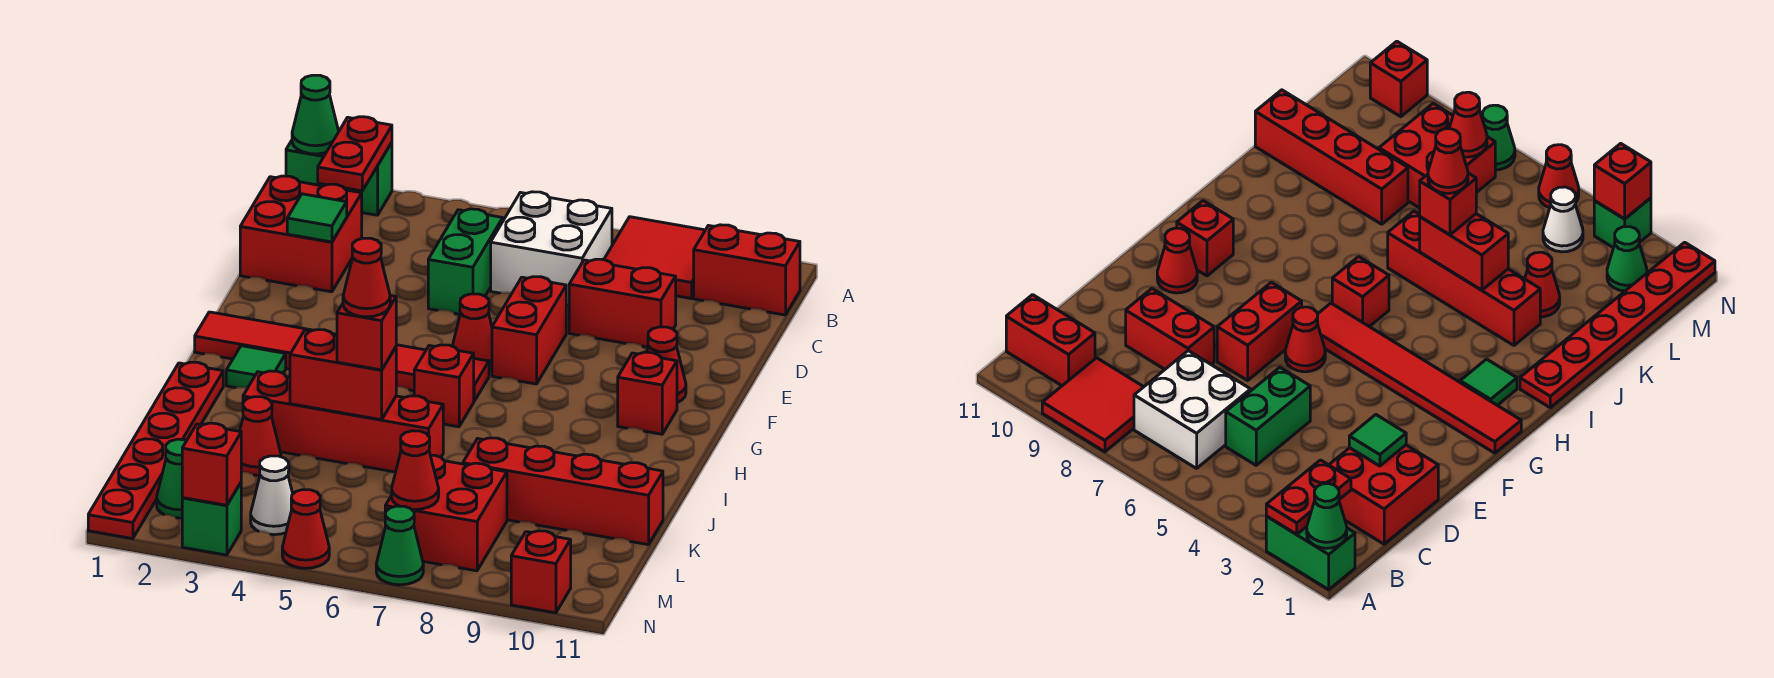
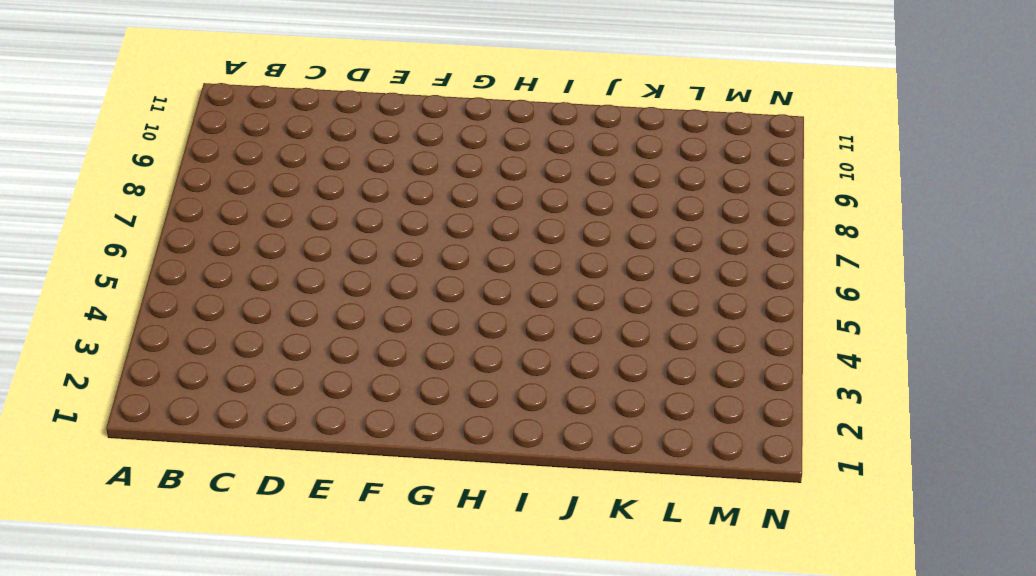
none -> green 1x2 brick [286,141,392,215]
none -> red 2x2 tile [604,217,705,298]
none -> white 2x2 brick [491,192,612,305]
none -> red 1x2 brick [694,225,800,315]

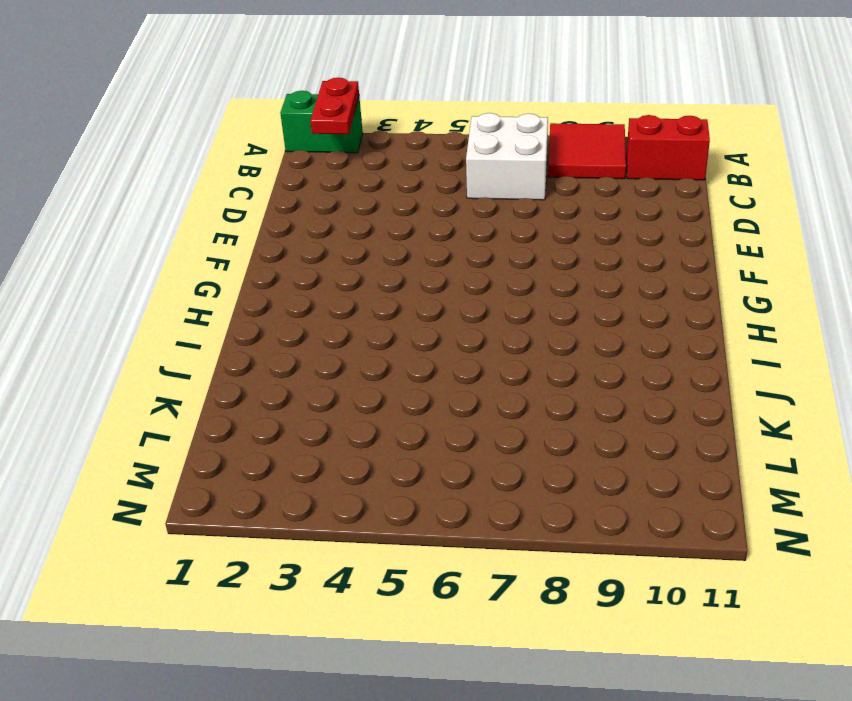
none -> red 2x2 brick [240,176,362,292]
none -> green 1x2 brick [428,209,503,314]
none -> red 1x2 brick [569,259,676,347]
none -> red 1x2 brick [492,277,566,384]

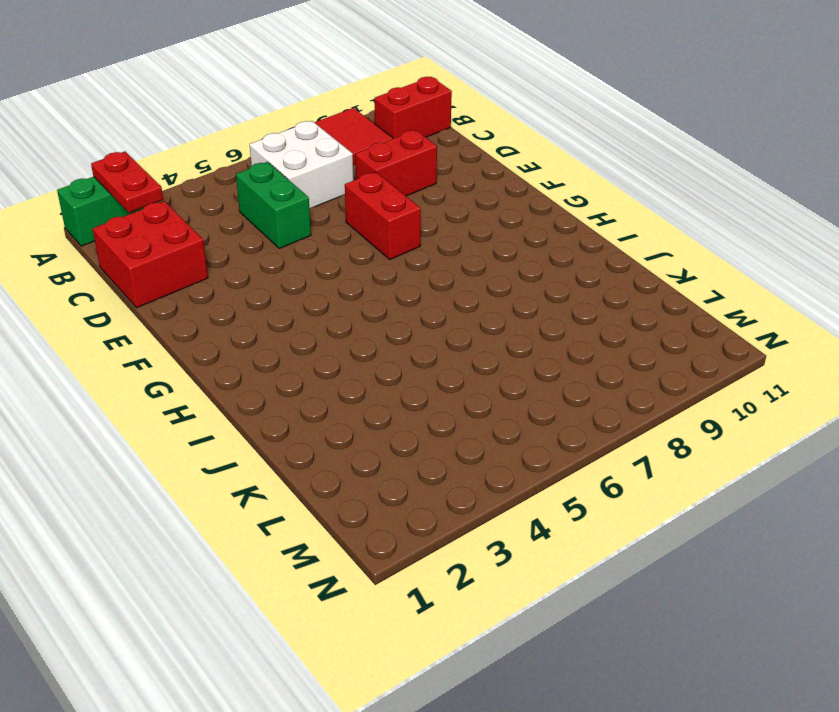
none -> red 1x1 cone [453,294,492,370]
none -> red 1x1 cone [647,327,686,403]
none -> red 1x6 tile [195,312,489,401]
none -> red 1x1 brick [618,352,677,434]

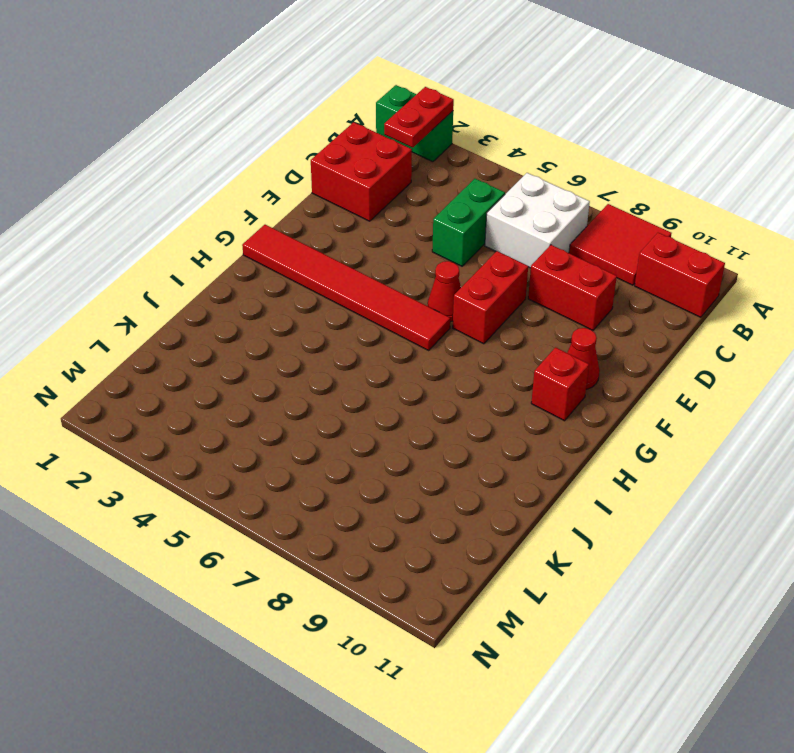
none -> green 1x1 tile [226,346,286,388]
none -> red 1x1 brick [414,345,474,427]
none -> red 1x6 plate [88,362,223,539]
none -> red 1x4 brick [243,371,443,472]

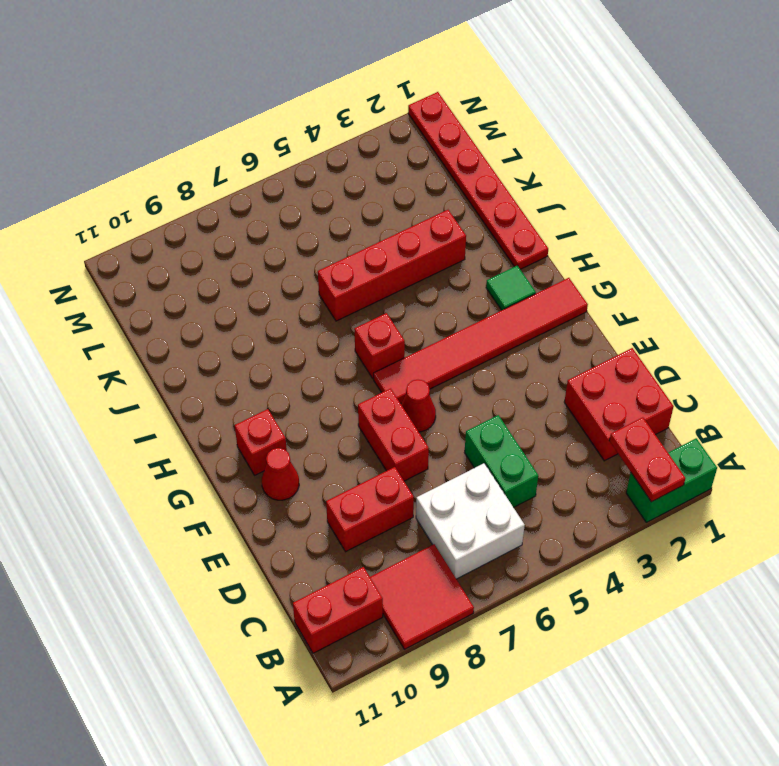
none -> red 1x1 cone [240,397,281,475]
none -> red 1x4 brick [463,438,663,545]
none -> red 2x2 brick [385,455,507,571]
none -> green 1x1 cone [157,439,187,518]

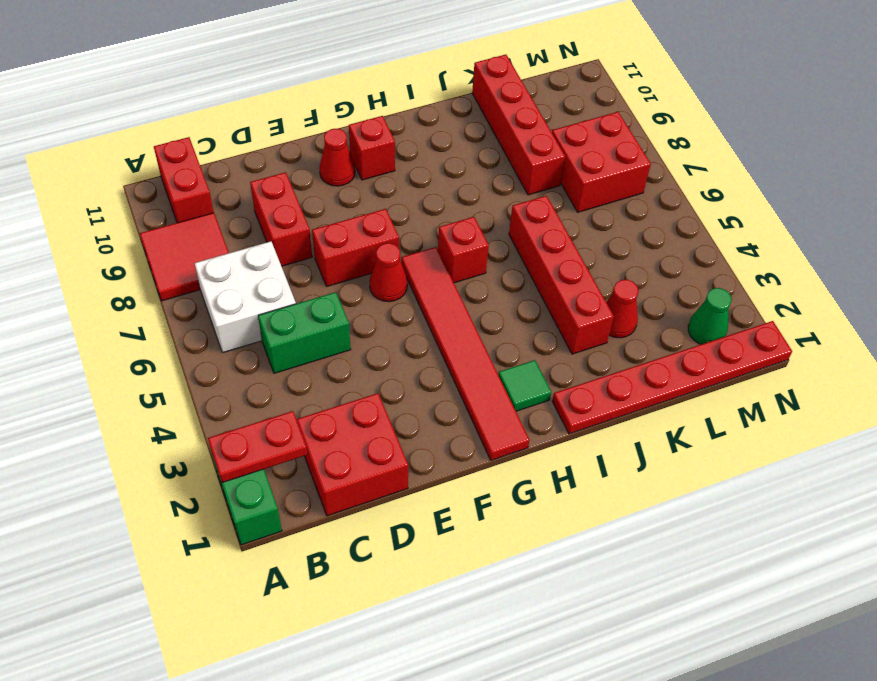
none -> white 1x1 cone [251,456,293,535]
none -> green 1x1 brick [182,483,241,555]
none -> red 1x1 cone [282,489,329,568]
none -> green 1x1 cone [376,506,423,585]

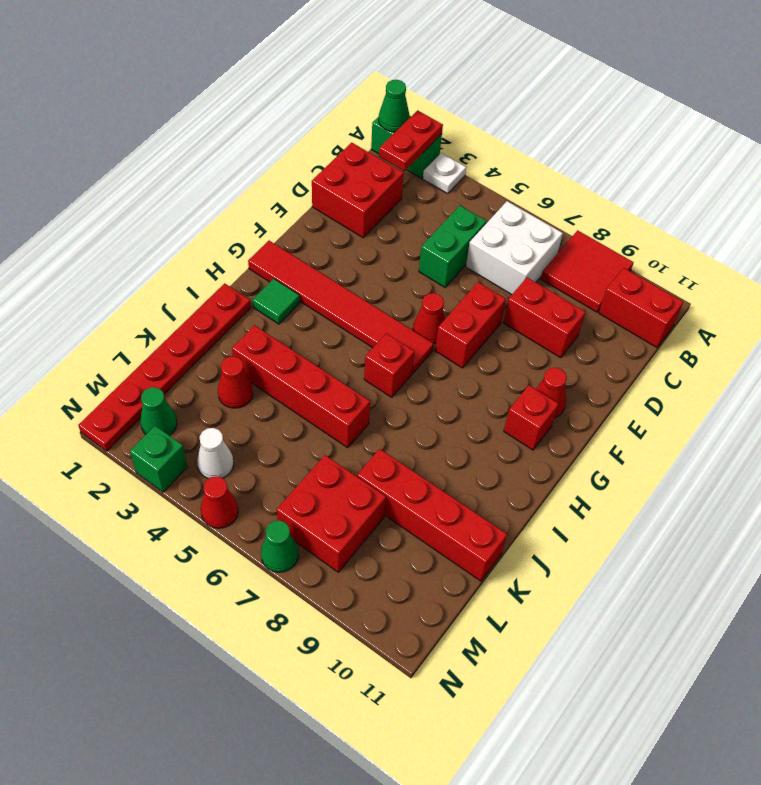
white 1x1 plate [423,153,466,194] -> none
none -> red 1x1 brick [511,531,571,613]
none -> green 1x1 tile [287,194,347,242]
none -> red 1x2 brick [290,330,396,420]
none -> red 1x1 cone [392,431,439,510]

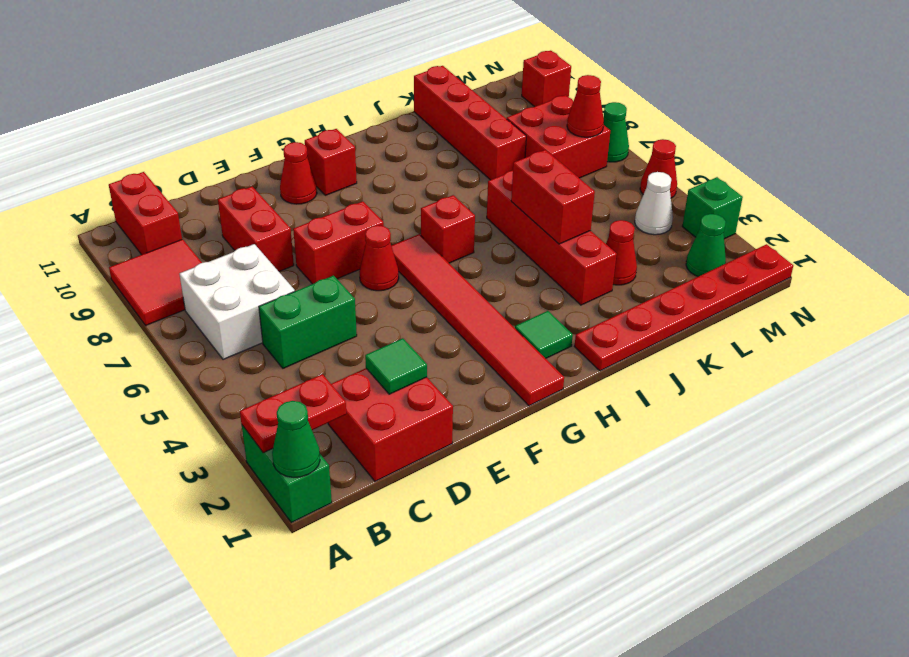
none -> red 1x1 brick [182,423,241,505]
none -> red 1x1 brick [337,295,396,370]
none -> red 1x1 cone [343,238,390,317]

